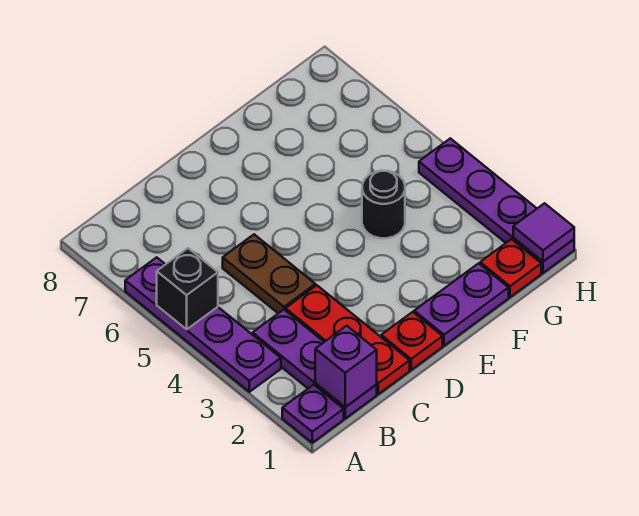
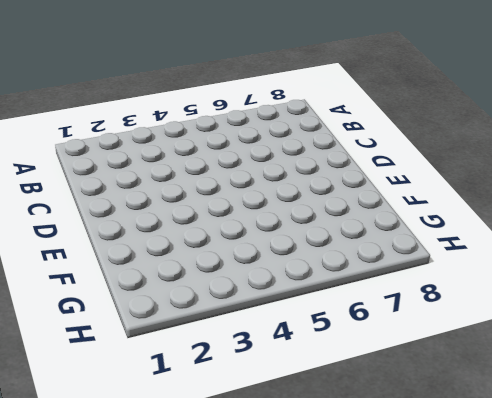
none -> purple 1x1 plate [282,385,344,443]
none -> purple 1x4 plate [125,257,281,392]
none -> purple 1x3 plate [253,310,377,418]

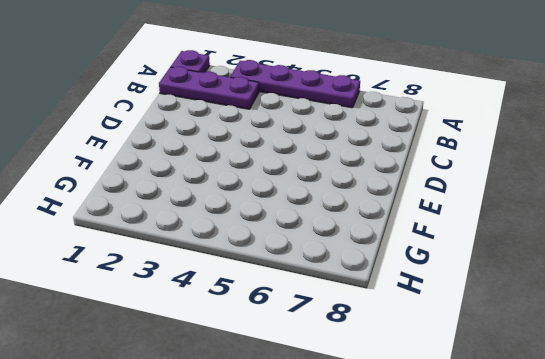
none -> red 1x3 plate [285,285,410,394]
none -> brown 1x2 plate [223,234,315,313]
none -> red 1x1 plate [381,312,443,370]

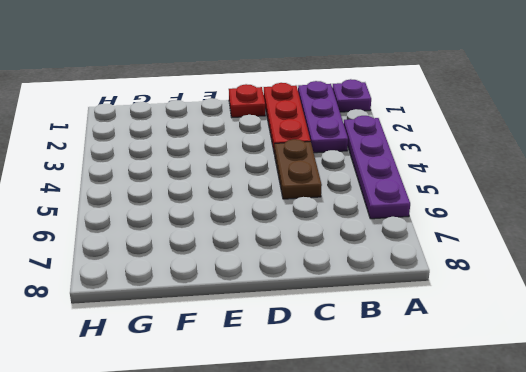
none -> purple 1x2 plate [414,263,509,346]
none -> black 1x1 round brick [362,171,405,238]
none -> red 1x1 plate [480,239,541,297]

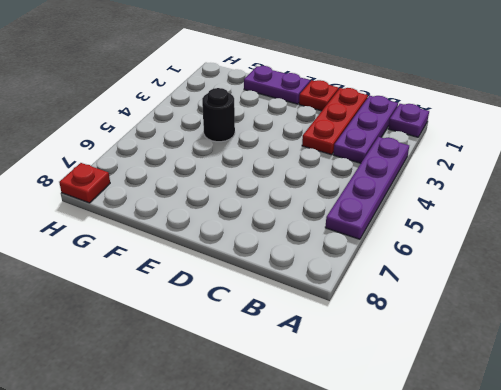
red 1x1 plate [59,163,110,203] -> red 1x1 plate moved to [480,239,541,297]
none -> brown 1x2 plate [223,234,315,313]
none -> purple 1x4 plate [419,138,574,273]
none -> black 1x1 brick [157,248,218,330]

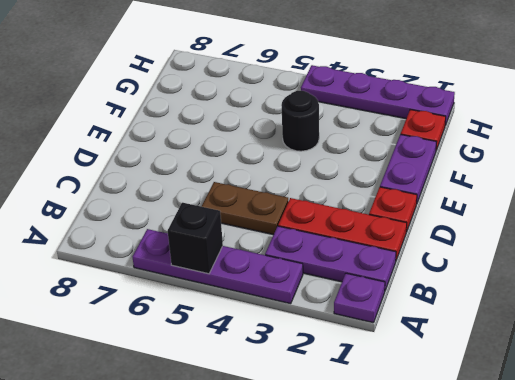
none -> purple 1x1 brick [315,326,377,407]
none -> purple 1x1 tile [513,203,574,261]

